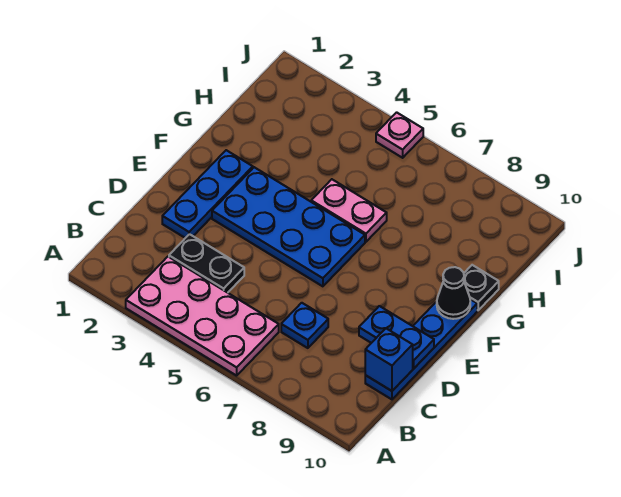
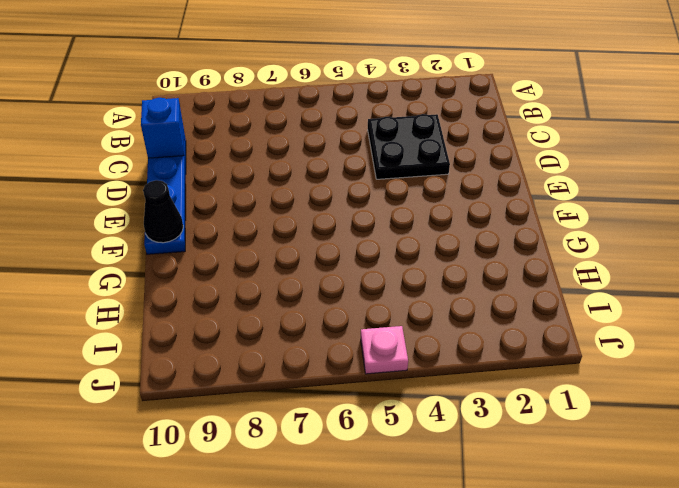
black 2x2 plate [368,114,450,179] -> black 1x2 plate [169,234,244,293]
none -> pink 2x4 plate [126,257,279,376]
none -> blue 1x1 plate [281,303,328,348]
none -> blue 1x3 plate [162,150,253,238]

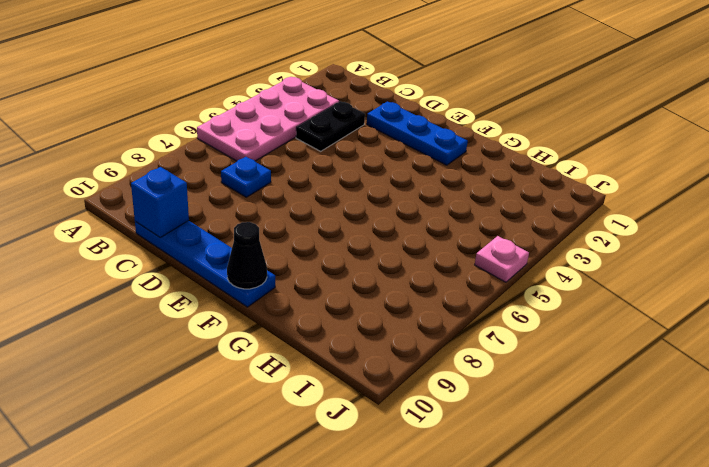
none -> blue 2x4 plate [212,167,365,286]
none -> pink 1x2 plate [311,179,387,242]
none -> black 1x1 plate [464,265,499,310]

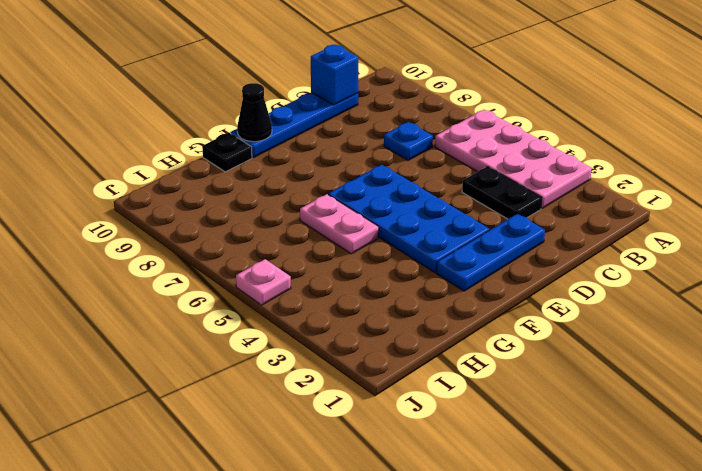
none -> blue 1x2 plate [359,306,434,369]

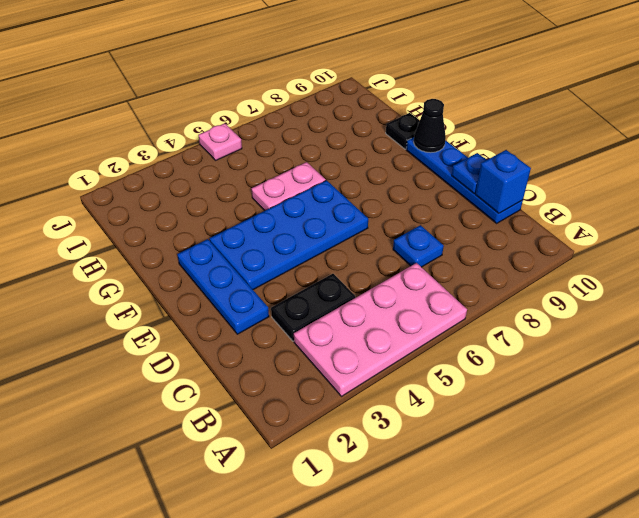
blue 1x1 plate [452,153,486,194] -> blue 1x2 plate [359,306,434,369]

